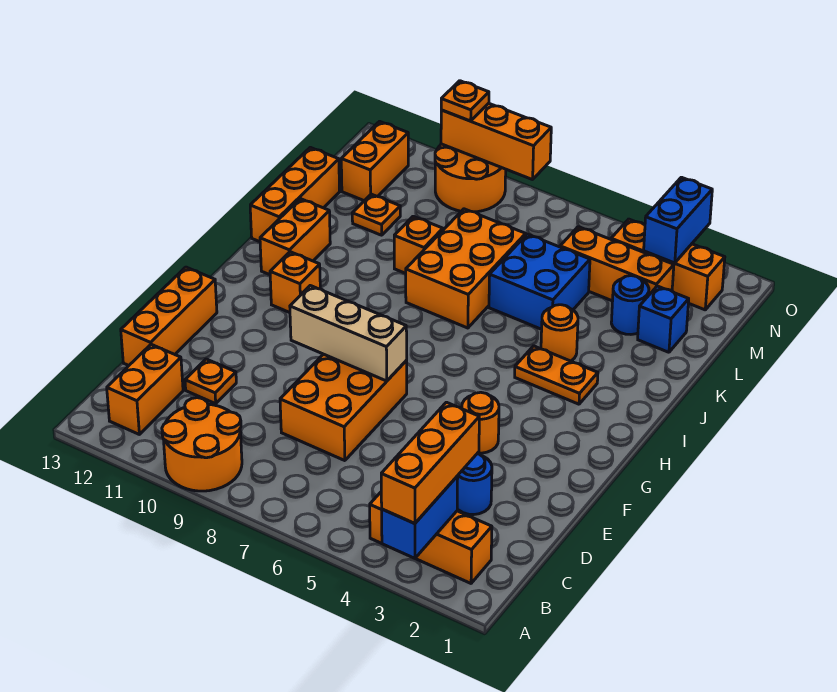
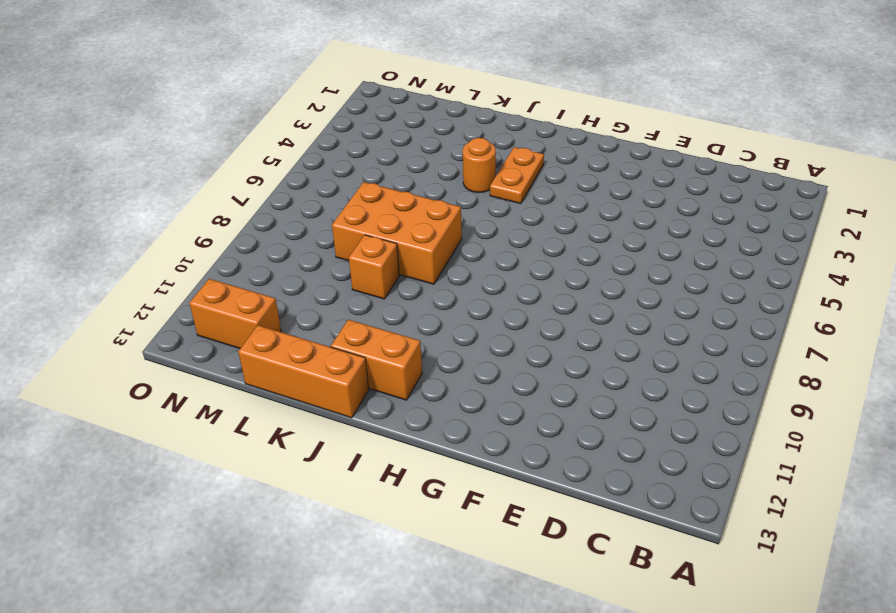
none -> orange 2x2 round brick [162,398,242,491]
none -> orange 1x3 brick [370,492,492,583]
none -> orange 1x2 brick [107,344,183,434]

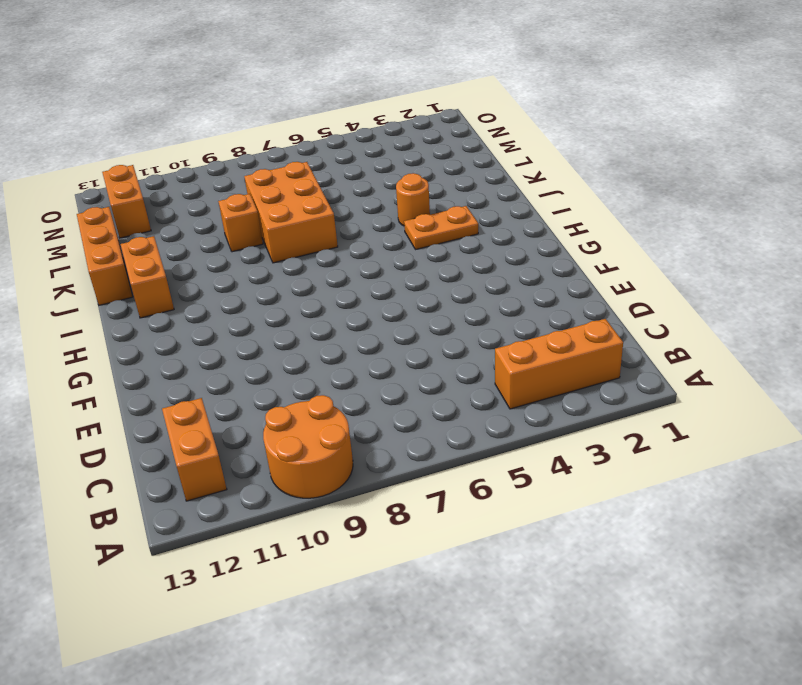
none -> blue 1x1 round brick [457,454,492,515]
none -> orange 2x3 brick [280,354,407,461]
none -> orange 1x1 plate [185,359,236,404]

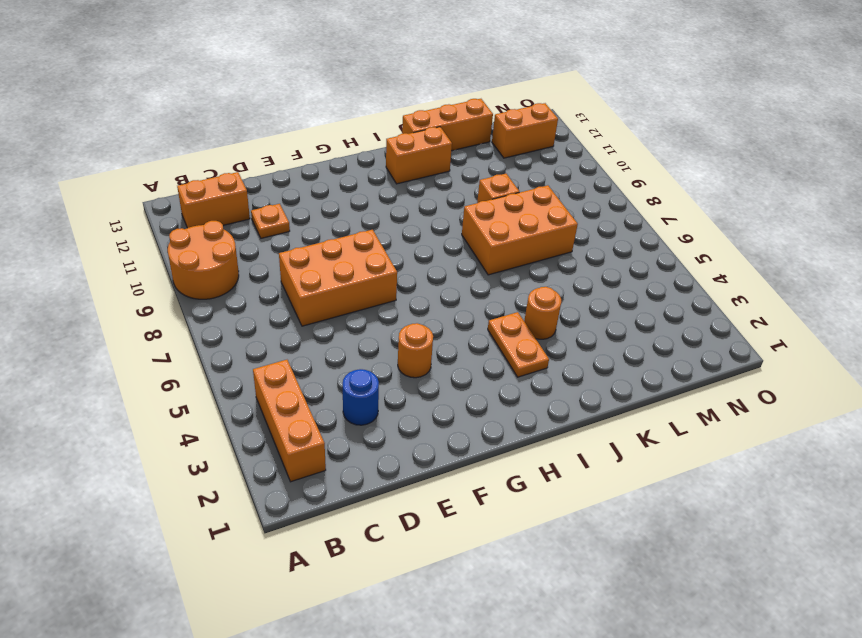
none -> orange 1x3 brick [121,267,217,365]
none -> orange 1x1 brick [270,252,320,313]
none -> blue 2x2 brick [489,234,590,329]

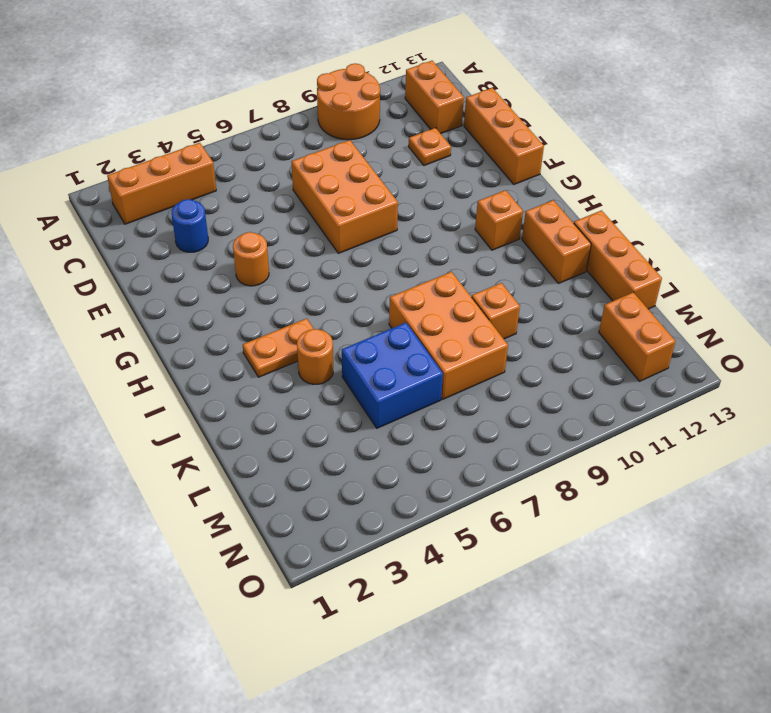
none -> blue 1x1 brick [638,286,689,352]
none -> blue 1x1 round brick [611,276,649,334]
none -> orange 1x1 plate [352,194,400,235]

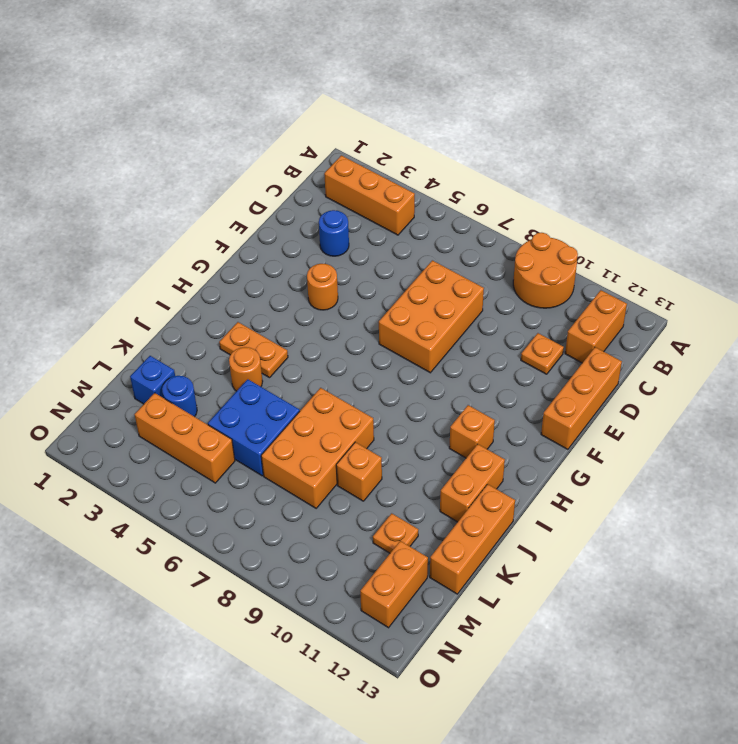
none -> orange 1x3 brick [611,219,725,310]
none -> orange 2x2 round brick [435,144,506,212]
none -> blue 1x2 brick [382,476,458,558]

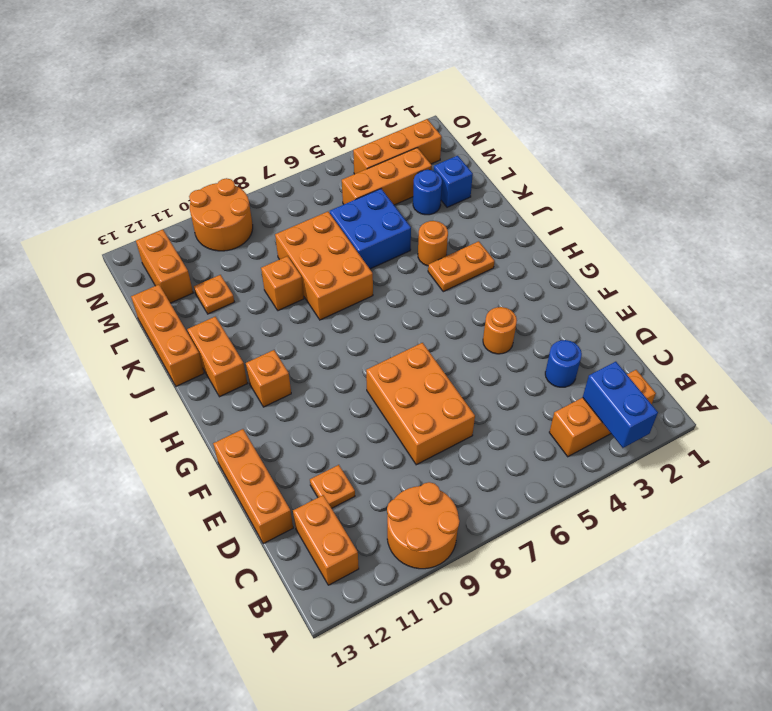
none -> tan 1x3 brick [290,286,407,381]
none -> blue 1x2 brick [644,177,712,263]
none -> orange 1x3 brick [441,103,551,180]

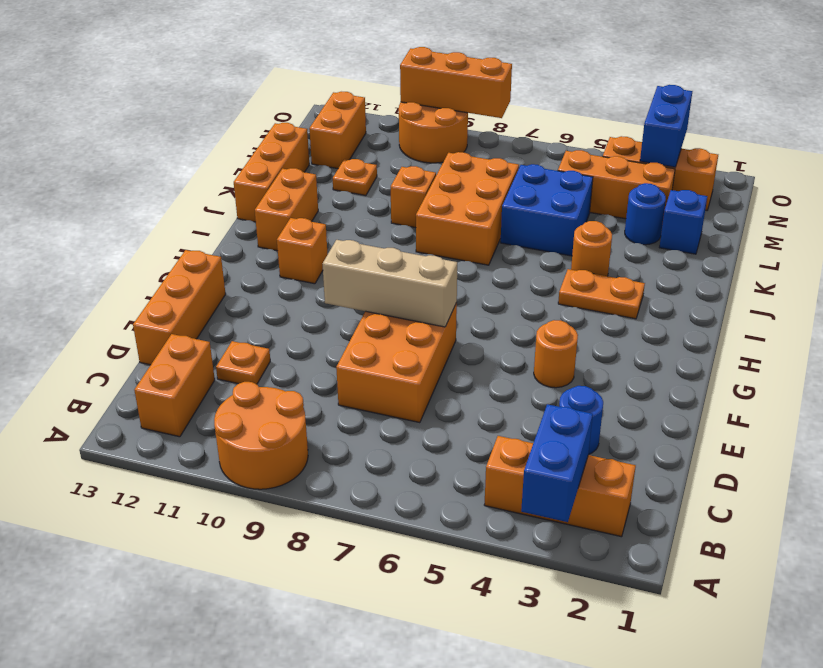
none -> orange 1x3 brick [381,402,479,524]
none -> orange 1x1 plate [441,81,489,121]

